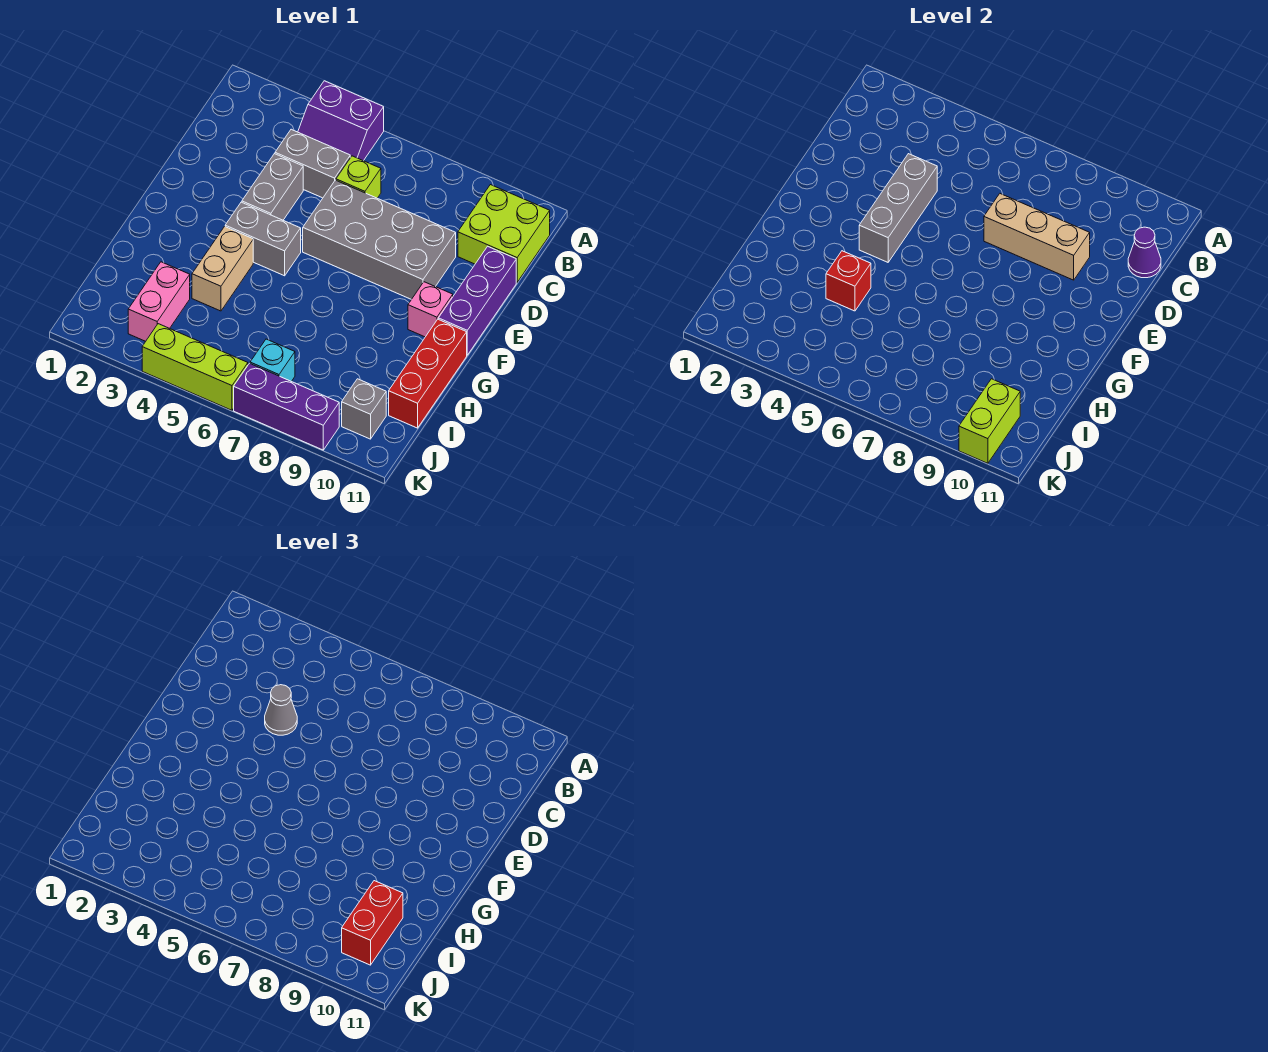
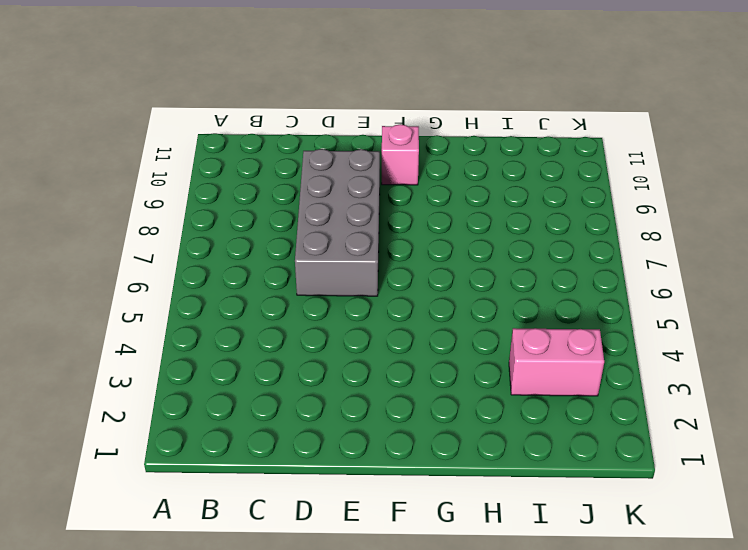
none -> purple 2x2 slope [298,81,384,161]
none -> lime 2x2 brick [458,185,550,282]
none -> grey 1x2 brick [275,129,350,198]

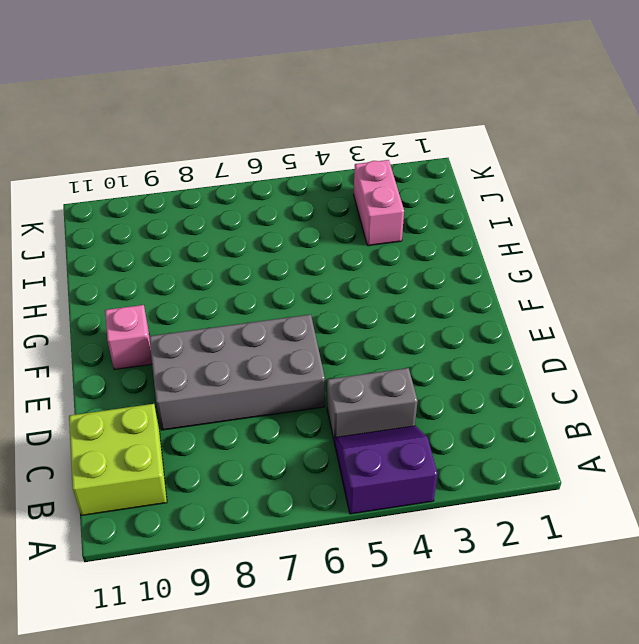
none -> lime 1x1 brick [336,156,381,198]
none -> grey 1x2 brick [242,154,303,220]
none -> purple 1x3 brick [438,246,516,355]

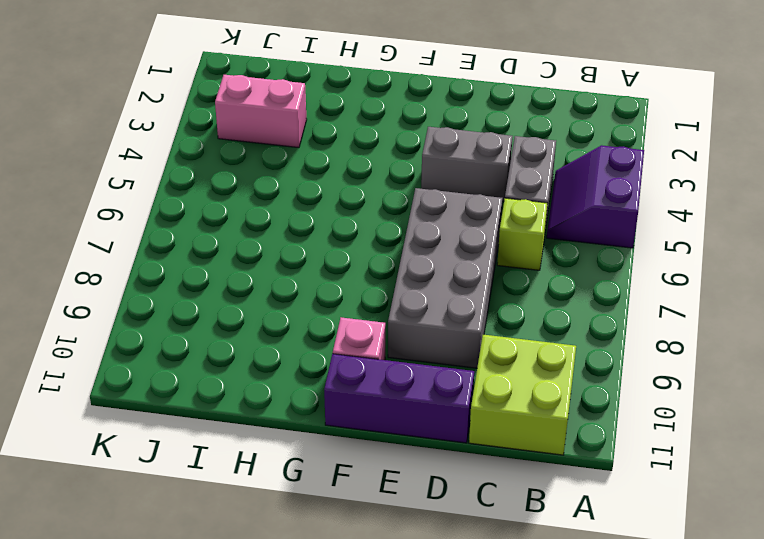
none -> grey 1x2 brick [225,202,301,276]
none -> tan 1x2 brick [192,227,253,311]
none -> red 1x3 brick [389,319,467,428]

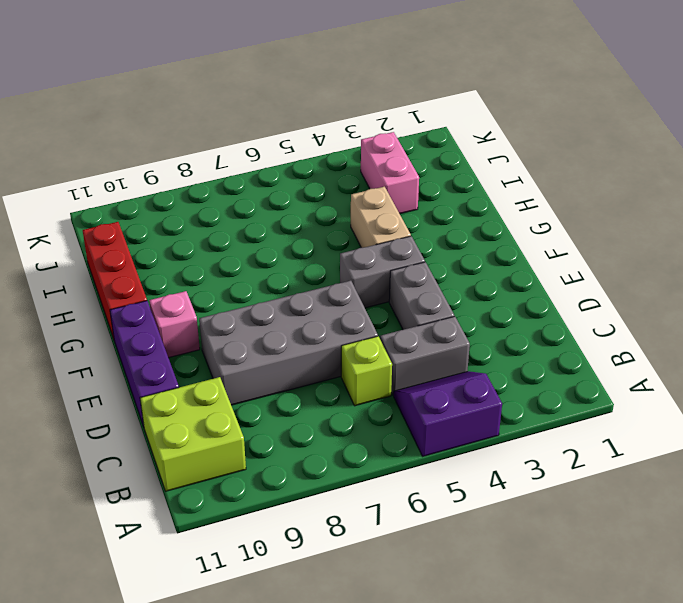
none -> cyan 1x1 brick [250,339,295,381]
none -> grey 1x1 brick [342,379,386,439]
none -> lime 1x3 brick [142,324,248,410]

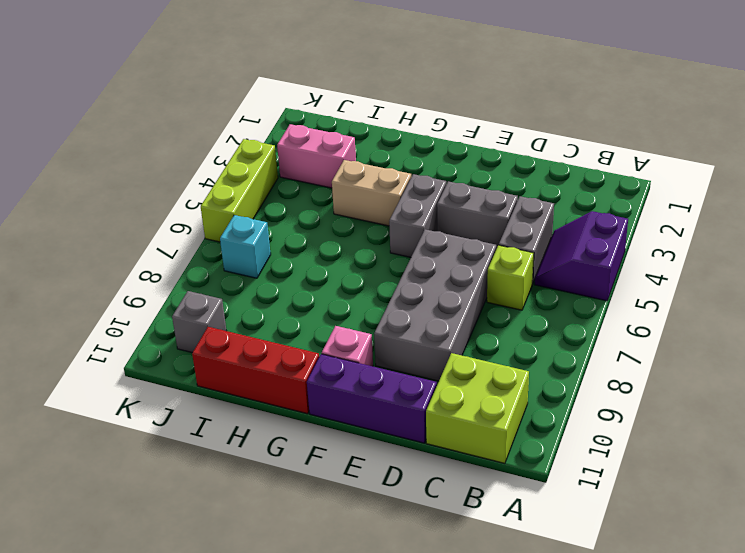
none -> purple 1x3 brick [234,363,339,450]
none -> purple 1x1 cone [1128,227,1161,278]
none -> grey 1x3 brick [859,154,937,262]

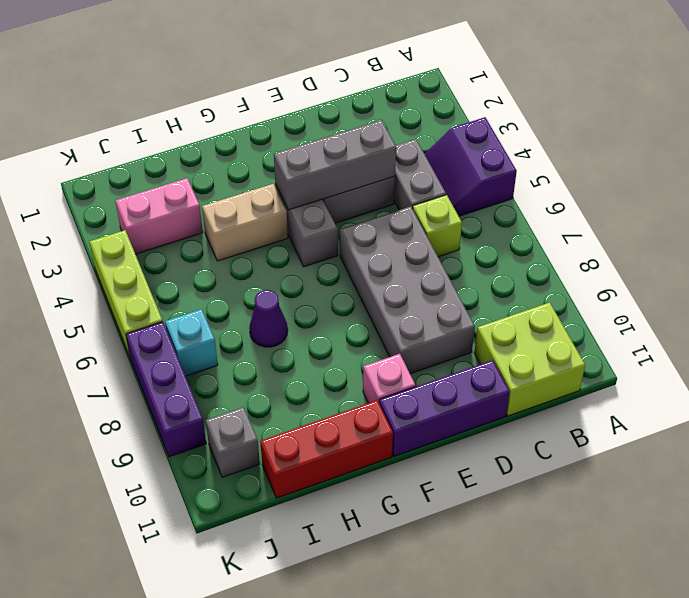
purple 1x1 cone [249,290,288,347] -> purple 1x1 cone moved to [1128,227,1161,278]
none -> tan 1x3 brick [984,194,1090,280]
none -> red 1x1 brick [826,251,871,311]
none -> lime 1x2 brick [959,379,1020,463]

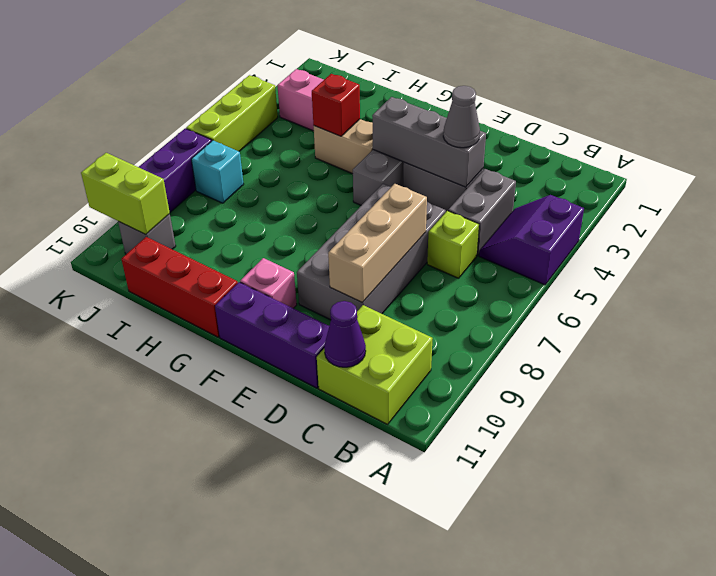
none -> red 1x2 brick [342,881,403,965]

